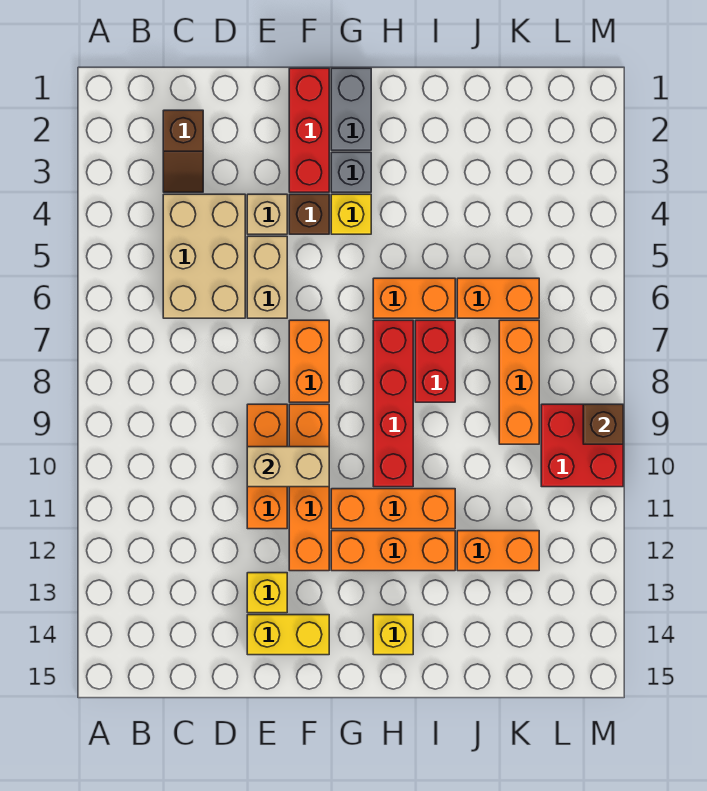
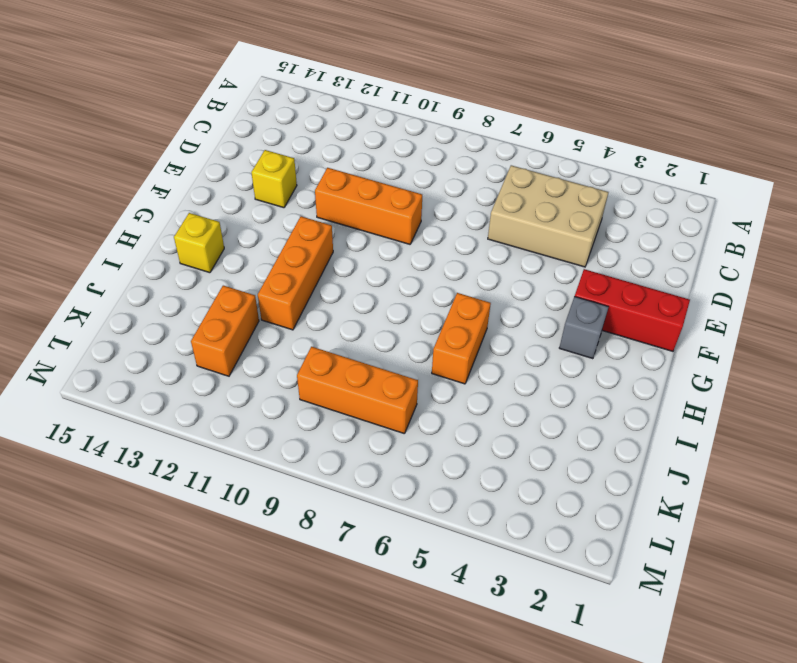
none -> brown 1x2 slope [163,110,203,192]
none -> tan 1x1 brick [247,194,287,234]
none -> tan 1x2 brick [247,236,287,318]

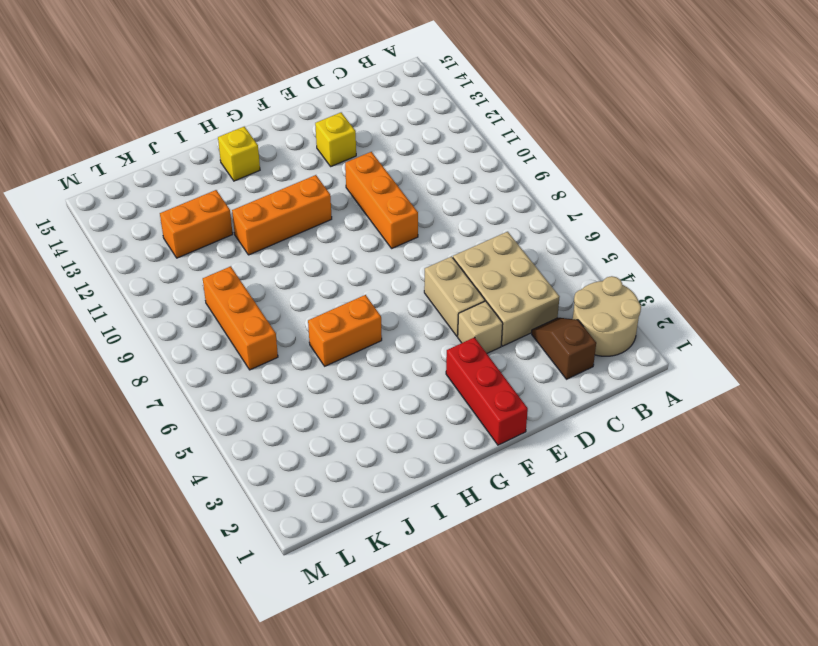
tan 2x2 round brick [573,276,641,356] -> none
none -> yellow 1x2 brick [247,615,329,655]
none -> brown 1x1 brick [289,194,329,234]
none -> orange 1x2 brick [289,320,329,402]

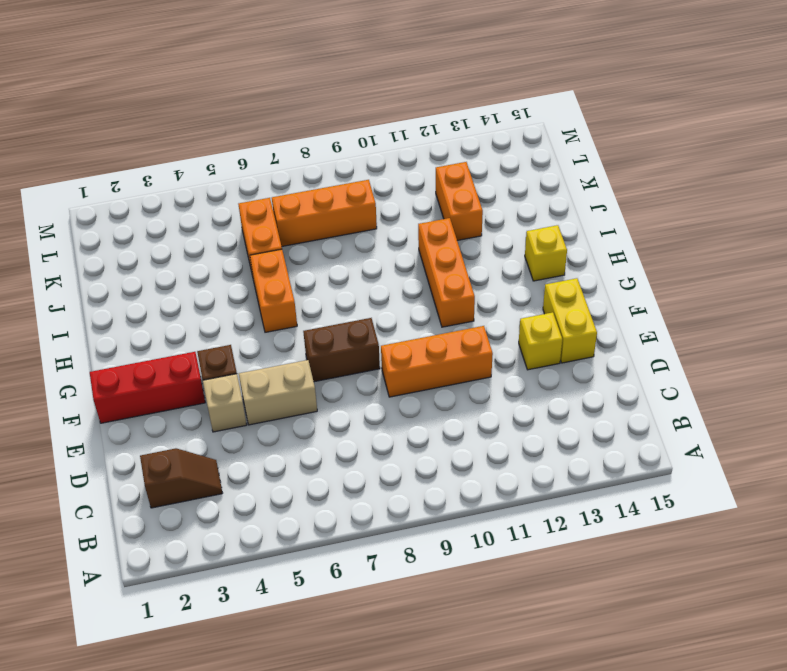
brown 1x2 brick [303,318,380,382] -> orange 1x2 brick [289,320,329,402]
none -> tan 2x3 brick [163,194,245,318]
none -> orange 1x4 brick [289,404,329,571]
none -> grey 1x2 brick [331,68,371,150]

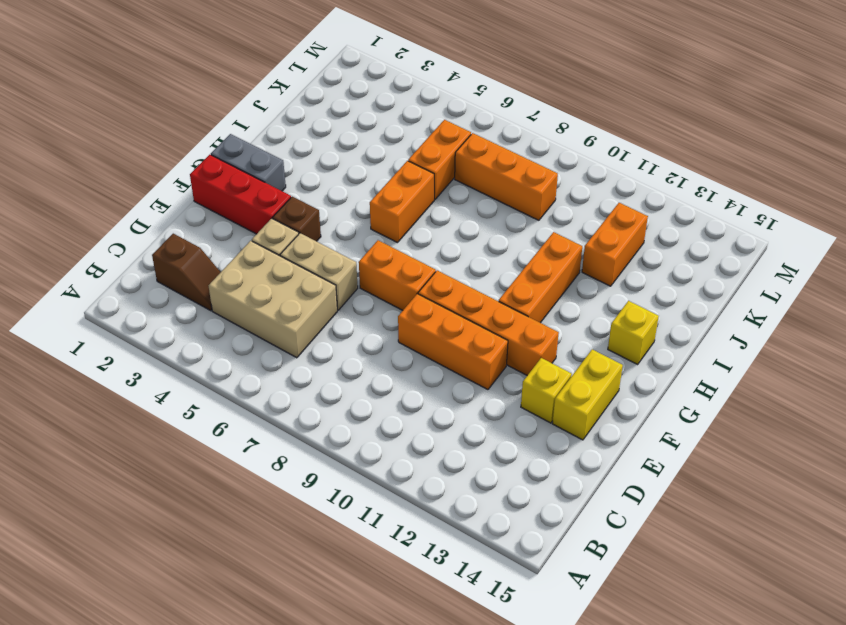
none -> grey 1x1 brick [331,152,371,192]
none -> yellow 1x1 brick [331,194,371,234]
none -> orange 1x3 brick [331,531,455,571]

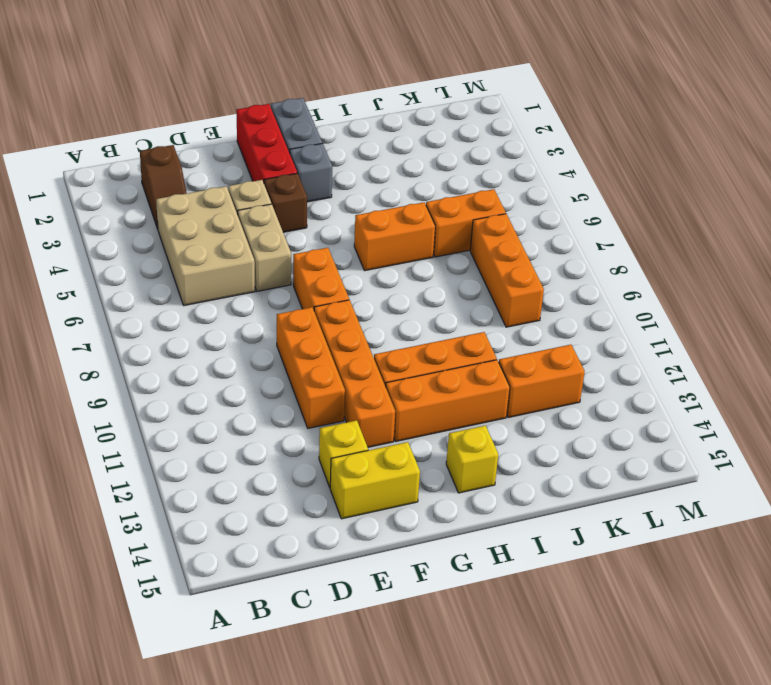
none -> yellow 1x1 brick [331,194,371,234]
none -> red 1x4 brick [373,320,413,487]
none -> red 1x2 brick [415,320,455,402]

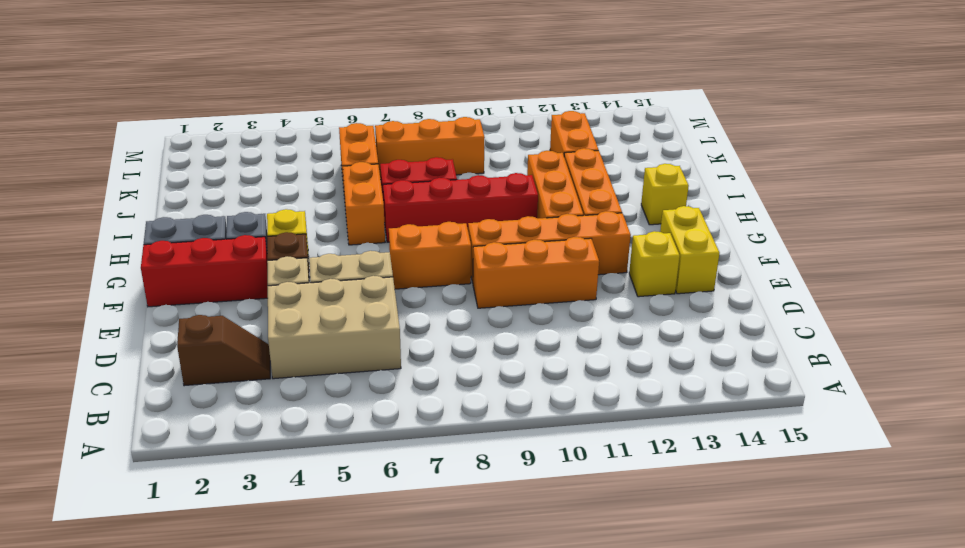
none -> red 2x2 brick [541,404,623,487]
none -> tan 1x2 brick [247,447,329,487]
none -> brown 1x1 brick [583,404,623,444]

